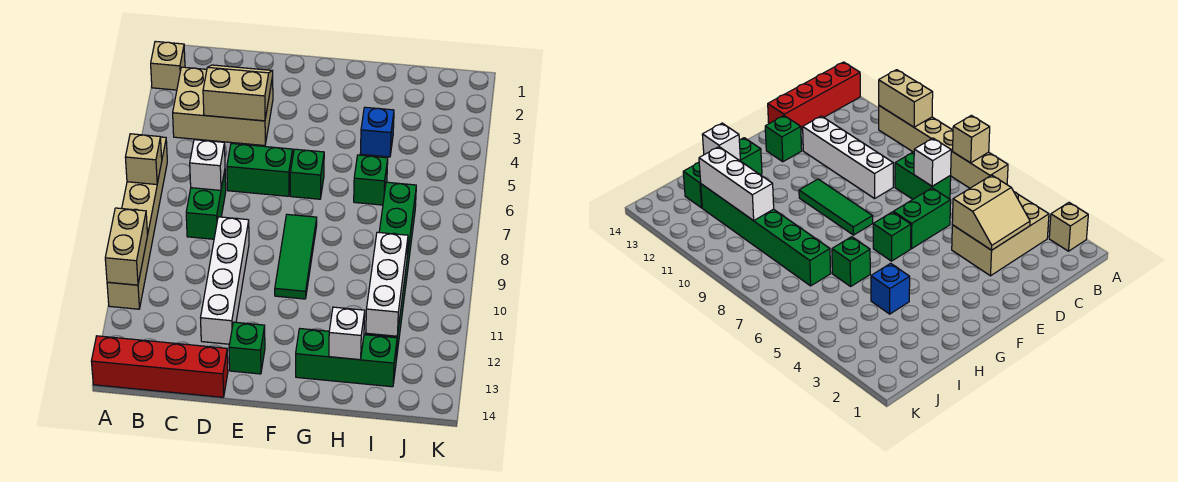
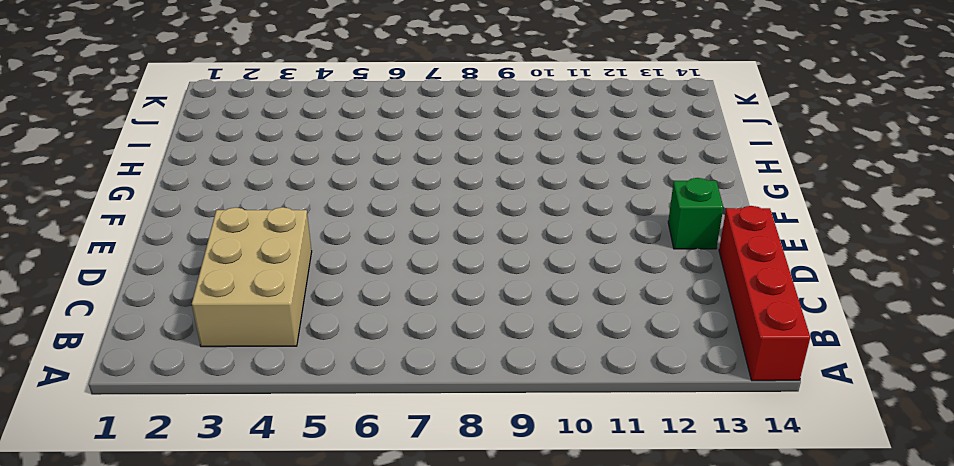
none -> tan 1x1 brick [151,41,185,90]
none -> tan 1x6 brick [107,137,167,309]
none -> green 1x2 brick [186,171,226,239]

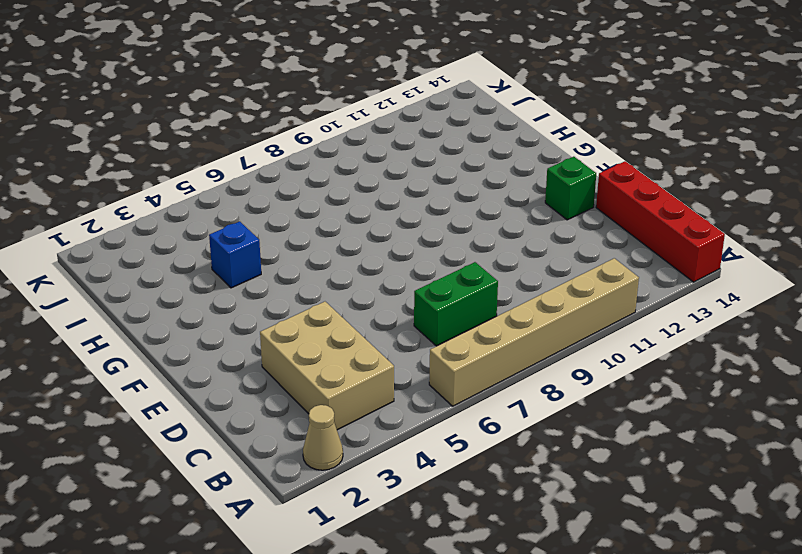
tan 1x1 cone [303,405,343,470] -> tan 1x1 brick [151,41,185,90]
none -> green 1x2 brick [227,143,293,196]
none -> white 1x4 brick [201,217,249,344]
none -> green 1x1 brick [290,149,324,199]

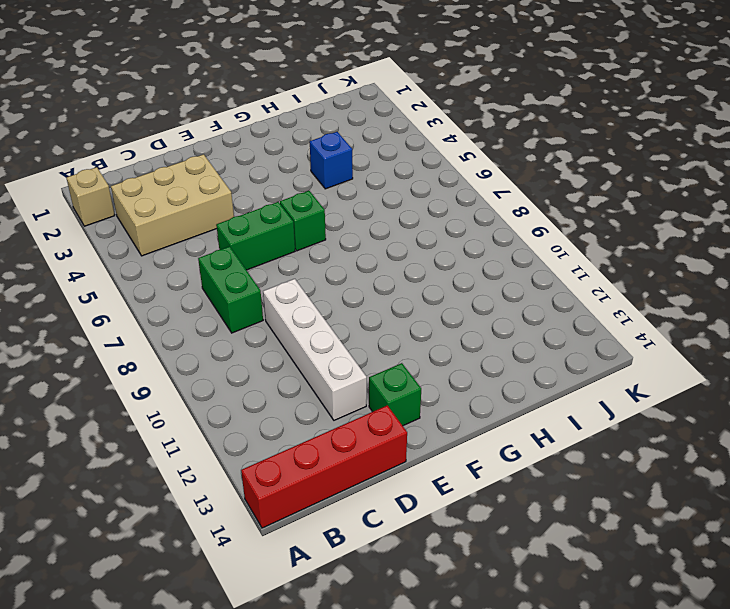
none -> tan 1x6 brick [107,137,167,309]
none -> green 1x3 tile [275,214,317,299]
none -> green 1x3 brick [296,329,397,387]

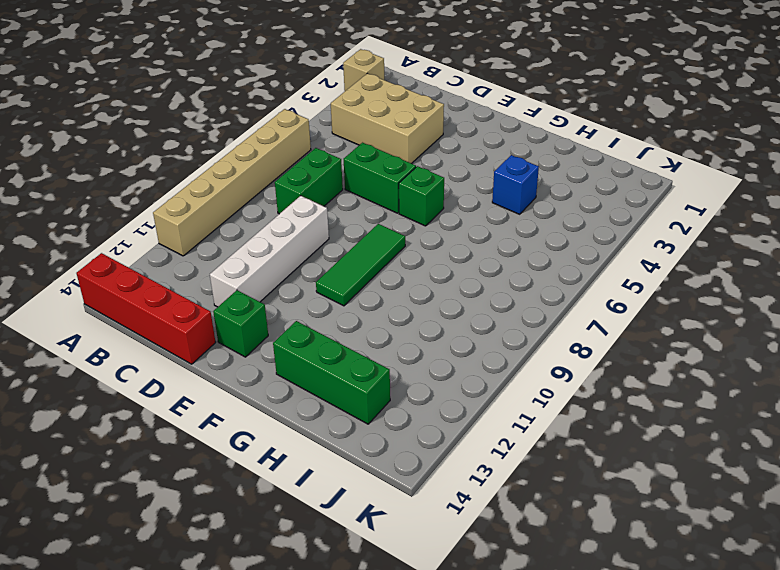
none -> green 1x1 brick [354,155,388,205]
none -> green 1x6 brick [366,182,416,360]
none -> tan 1x1 brick [125,134,162,185]

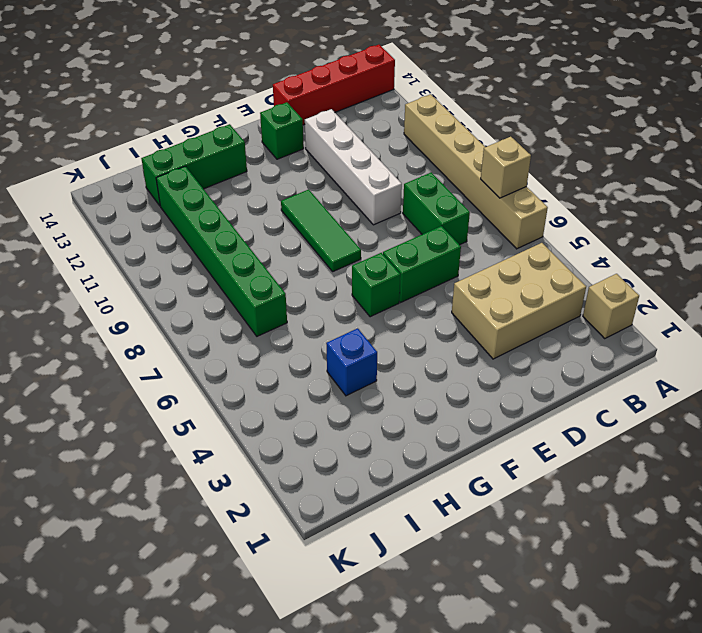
none -> green 1x1 brick [354,155,388,205]
none -> tan 1x2 brick [105,208,148,285]
none -> tan 2x2 slope [203,65,273,121]

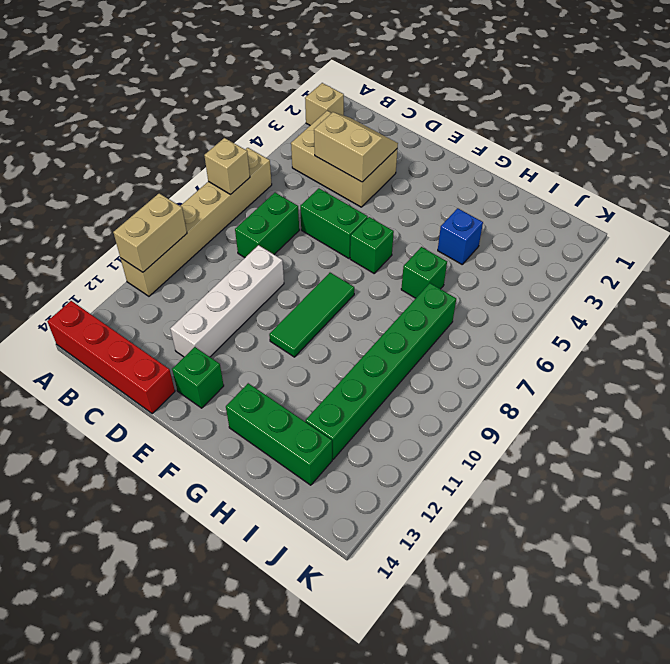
none -> white 1x1 brick [190,140,225,190]
none -> white 1x1 brick [329,307,365,360]
none -> white 1x3 brick [366,232,408,336]

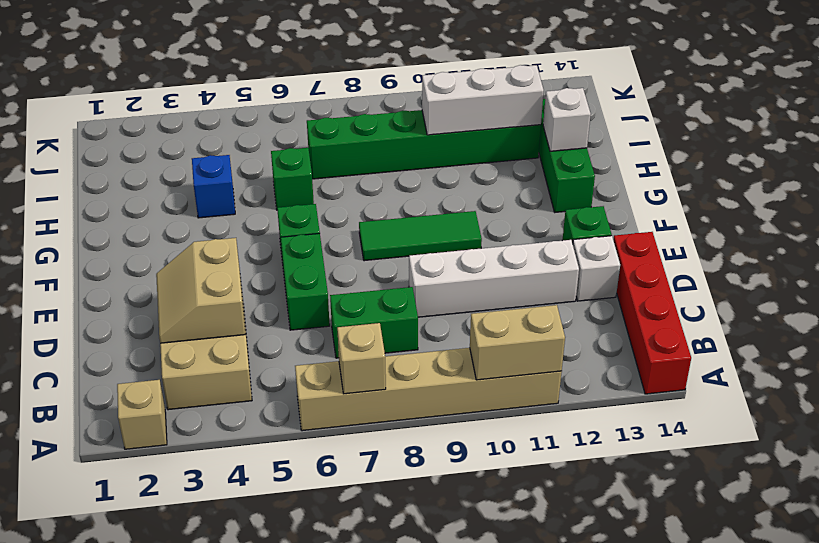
white 1x1 brick [573,236,620,301] -> white 1x1 brick moved to [190,140,225,190]

